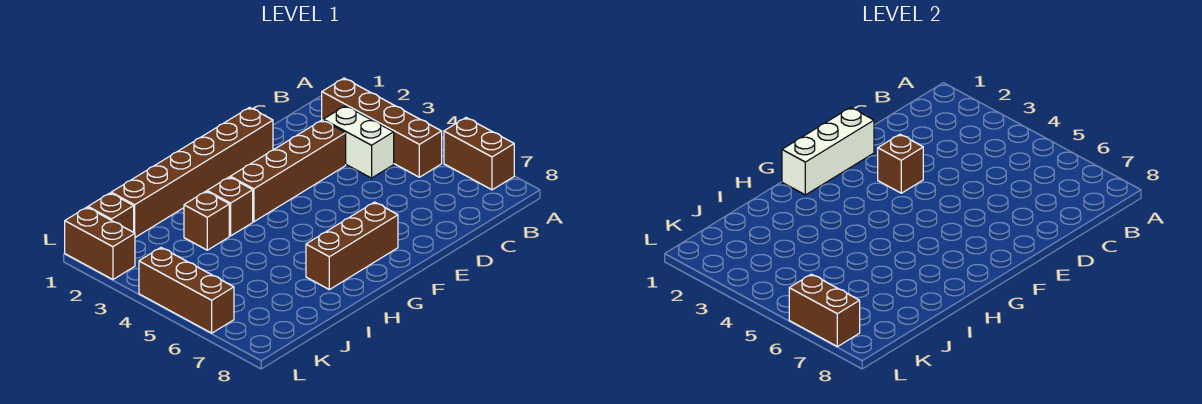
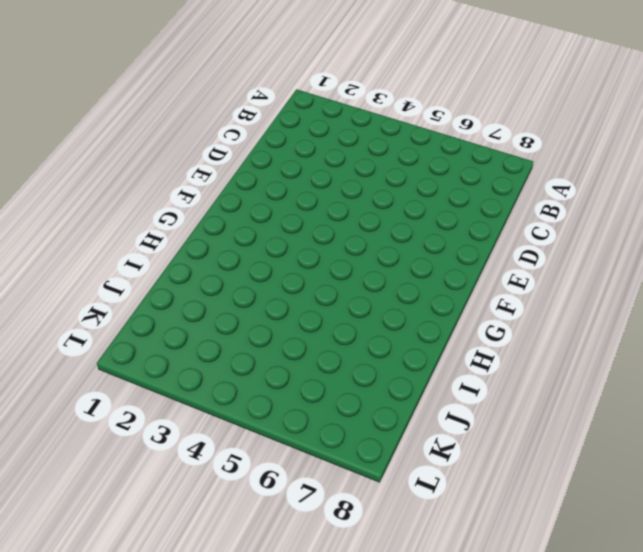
none -> brown 1x2 brick [444,118,514,190]
none -> brown 1x4 brick [322,78,442,177]
none -> white 1x2 brick [323,106,394,178]

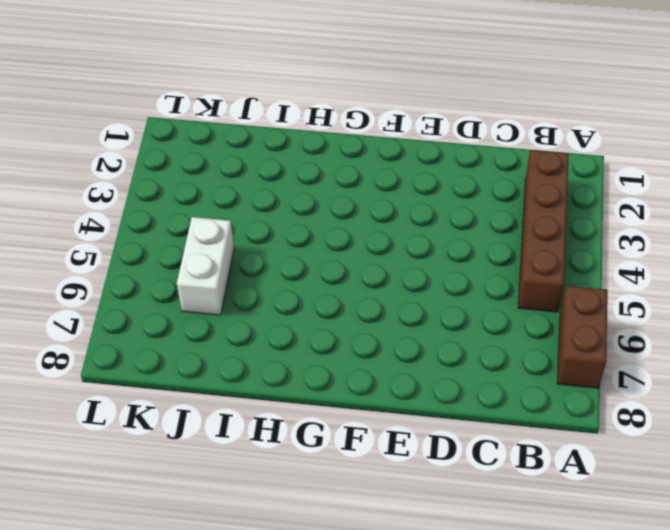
white 1x2 brick [177,217,234,315] -> white 1x2 brick moved to [323,106,394,178]
none -> brown 1x4 brick [230,120,346,222]
none -> brown 1x6 brick [111,108,273,237]
none -> brown 1x3 brick [306,202,398,290]

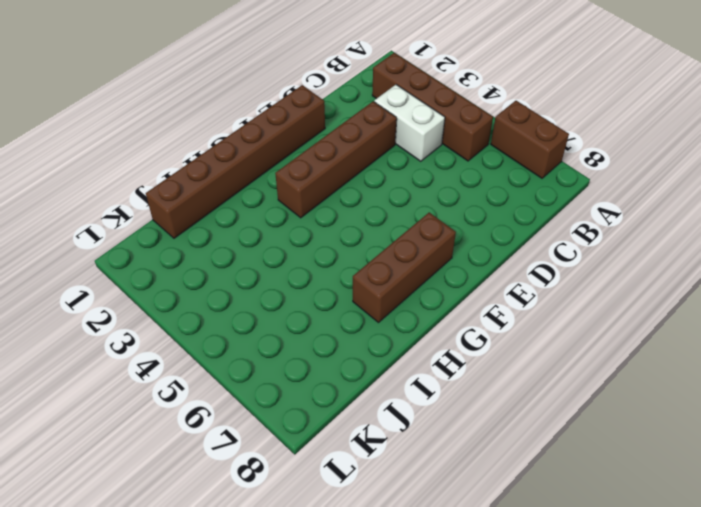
none -> brown 1x1 brick [207,177,253,236]
none -> brown 1x1 brick [184,191,229,250]
none -> brown 1x1 brick [88,193,134,232]

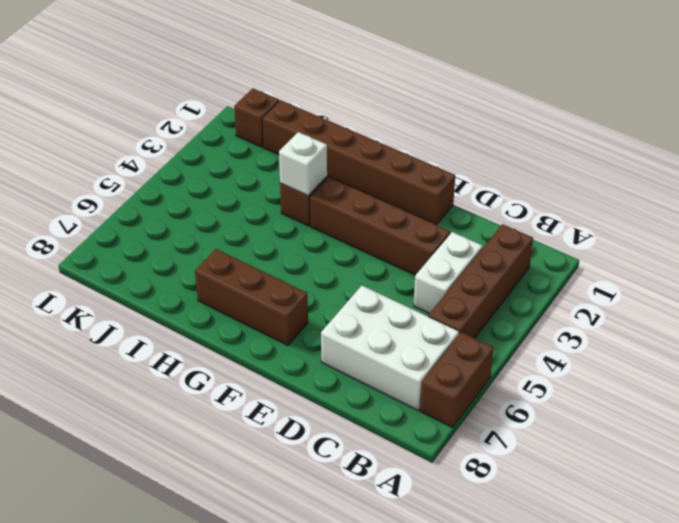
white 2x3 brick [321,286,459,411] -> none
white 1x1 brick [279,132,327,196] -> none
none -> brown 1x1 brick [184,191,229,250]
none -> brown 1x2 brick [65,207,135,280]
none -> brown 1x3 brick [139,248,234,333]

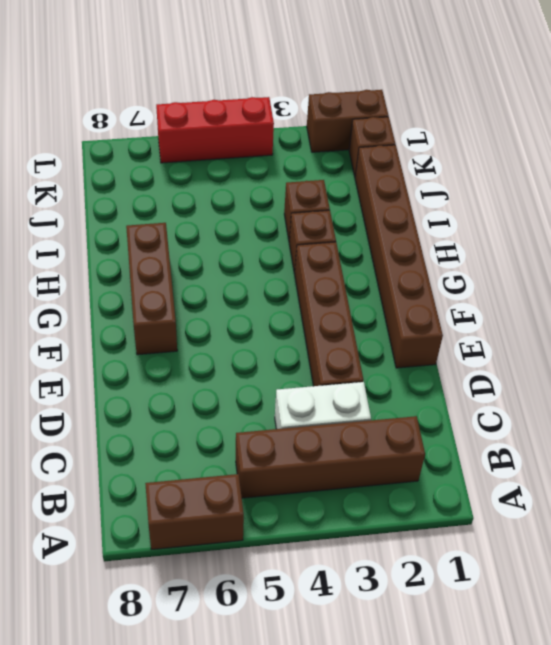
red 1x3 brick [156,97,274,163] -> brown 1x3 brick [139,248,234,333]
none -> white 1x3 brick [782,108,874,195]
none -> brown 1x1 brick [878,134,923,193]
none -> brown 1x2 brick [789,274,860,347]

